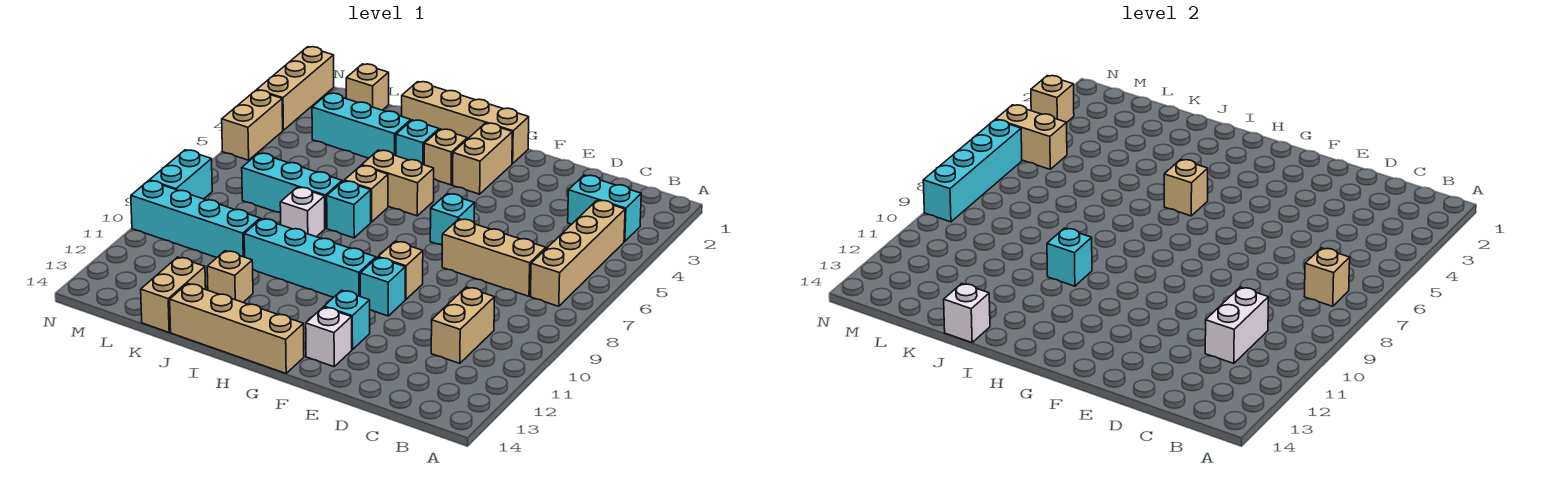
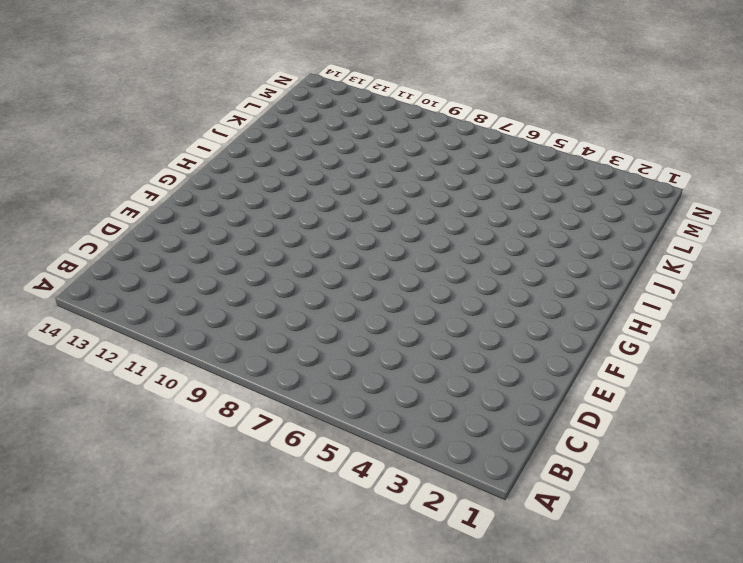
none -> cyan 1x2 brick [568,175,641,242]
none -> tan 1x4 brick [530,200,625,306]
none -> tan 1x3 brick [442,219,546,296]
none -> tan 1x2 brick [431,287,494,363]

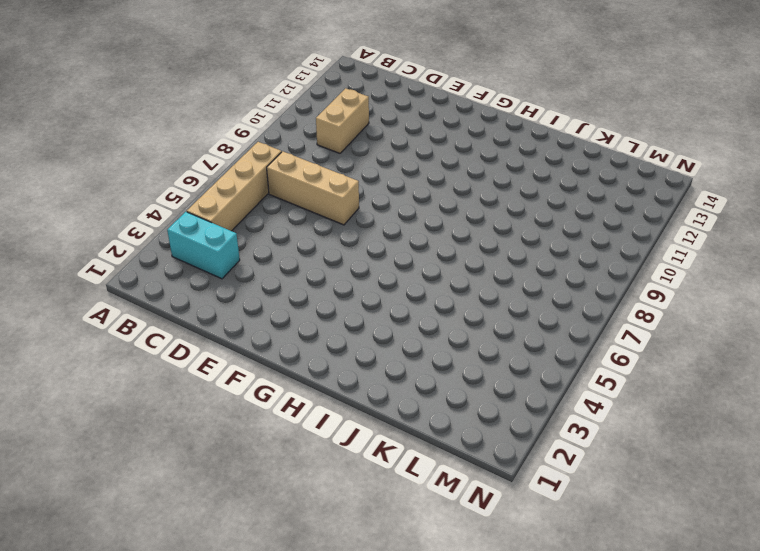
none -> cyan 1x1 brick [430,194,475,245]
none -> tan 1x1 brick [378,241,423,299]
none -> cyan 1x1 brick [360,257,405,316]
none -> cyan 1x1 brick [324,290,370,350]

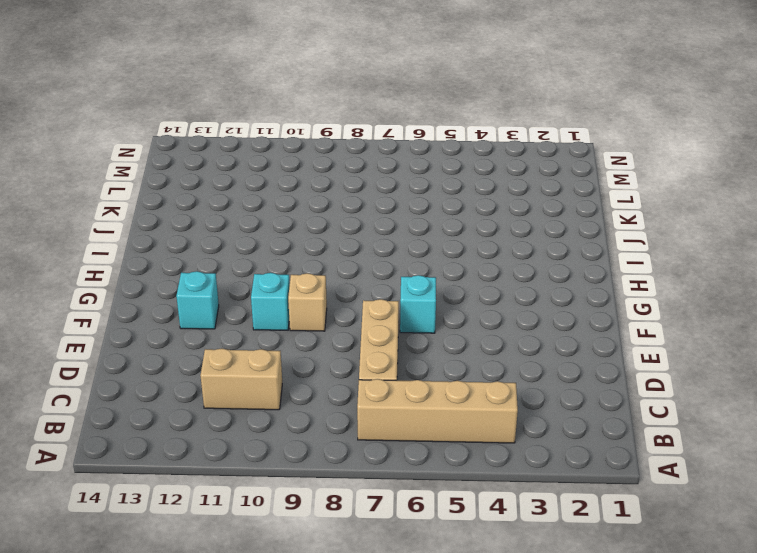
none -> cyan 1x2 brick [568,175,641,242]
none -> white 1x1 brick [306,307,352,367]
none -> tan 1x4 brick [402,82,529,164]
none -> tan 1x2 brick [453,123,512,194]

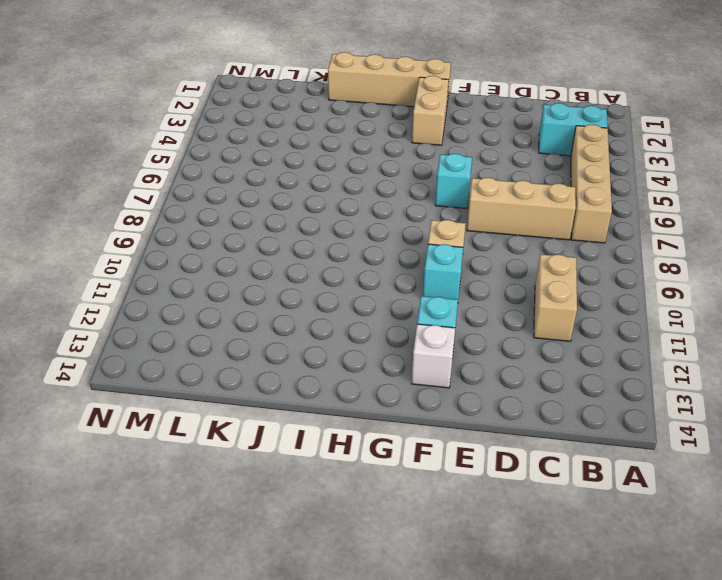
none -> cyan 1x4 brick [244,219,376,297]
none -> tan 1x4 brick [170,284,304,373]
none -> tan 1x1 brick [424,129,467,185]
none -> tan 1x2 brick [362,150,434,216]

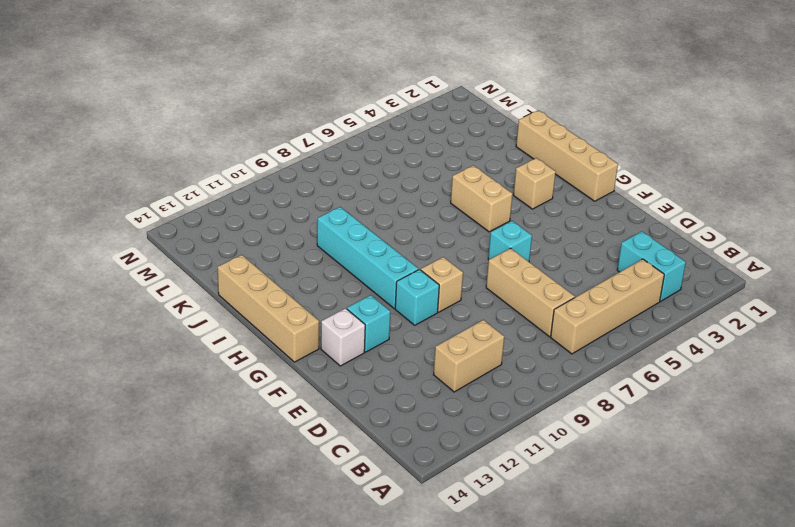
none -> tan 1x2 brick [453,123,512,194]
none -> cyan 1x1 brick [396,120,439,165]
none -> tan 1x1 brick [344,165,388,222]
none -> cyan 1x1 brick [327,181,371,238]

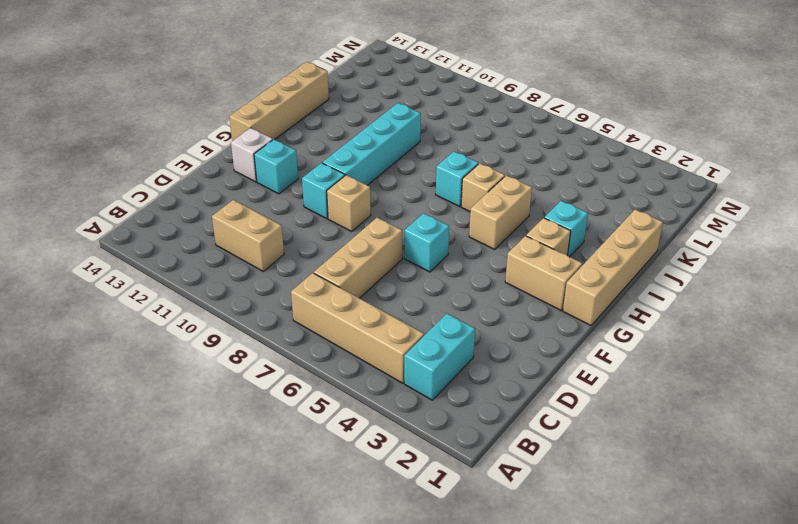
none -> cyan 1x3 brick [312,93,411,158]
none -> cyan 1x3 brick [242,153,342,228]
none -> white 1x1 brick [280,187,325,237]
none -> tan 1x1 brick [207,251,253,302]

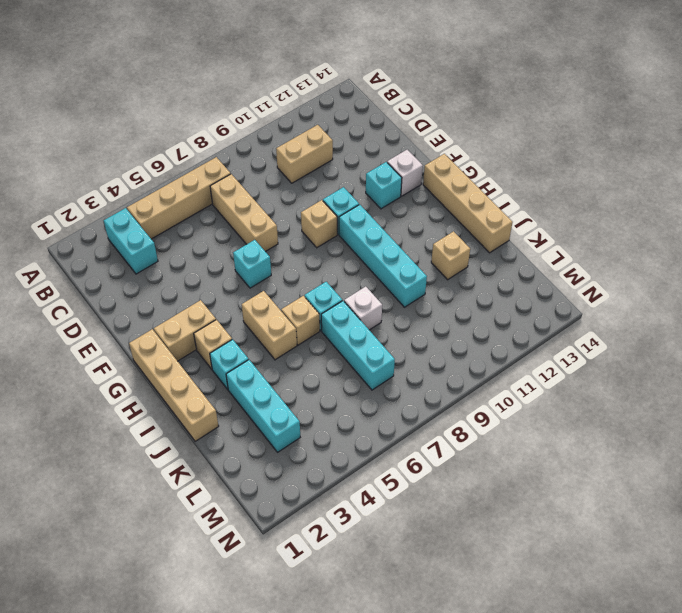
none -> cyan 1x4 brick [131,181,260,258]
none -> tan 1x2 brick [141,257,206,332]
none -> tan 1x1 brick [346,64,389,110]
none -> tan 1x3 brick [257,47,334,130]

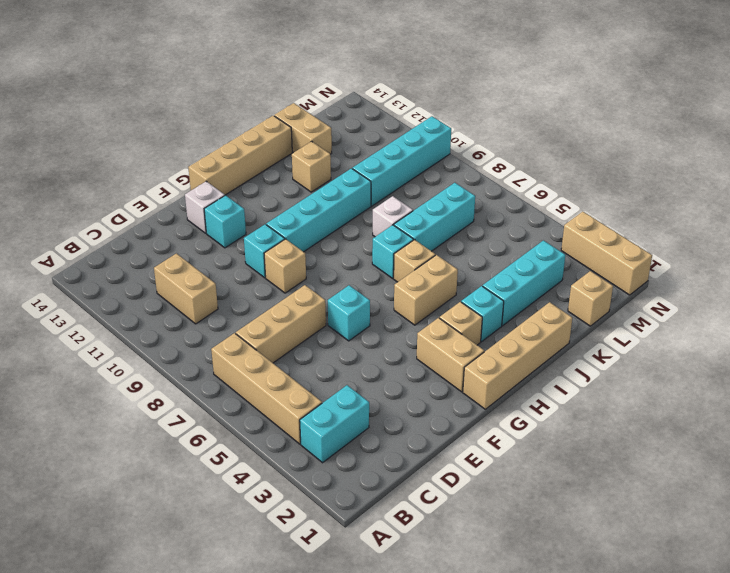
none -> tan 1x2 brick [222,90,283,160]
none -> cyan 1x2 brick [149,150,212,199]
none -> tan 1x1 brick [1304,248,1350,306]
none -> white 1x2 brick [1205,287,1268,363]

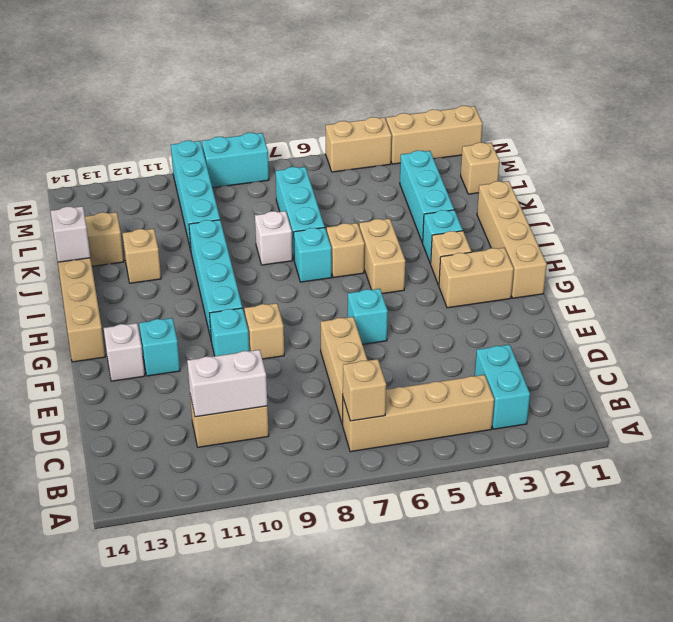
none -> tan 1x1 brick [1164,159,1208,216]
none -> cyan 1x1 brick [1047,228,1092,286]
none -> tan 1x2 brick [996,105,1067,169]
none -> tan 1x1 brick [1031,76,1074,122]

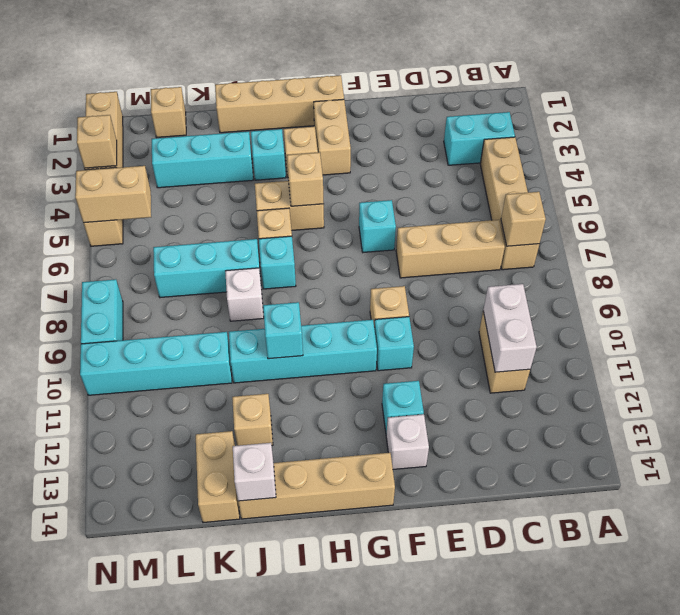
none -> cyan 1x4 brick [923,120,1022,222]

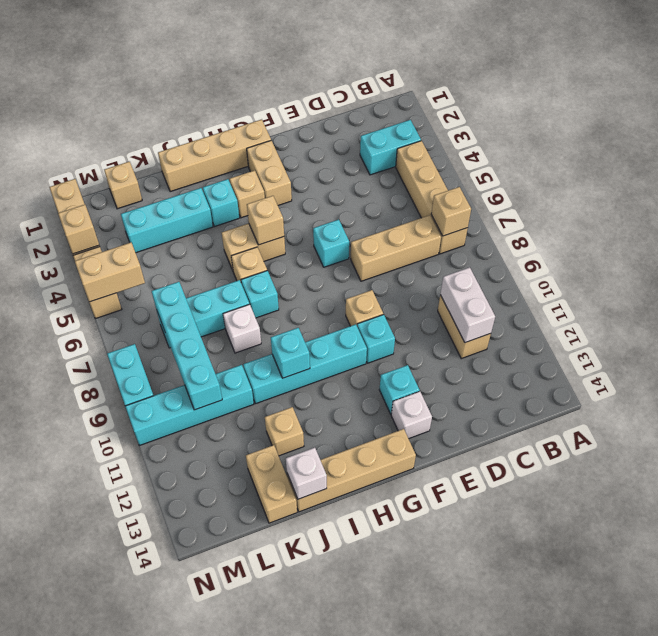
cyan 1x4 brick [152,282,222,410] -> cyan 1x4 brick moved to [923,120,1022,222]

